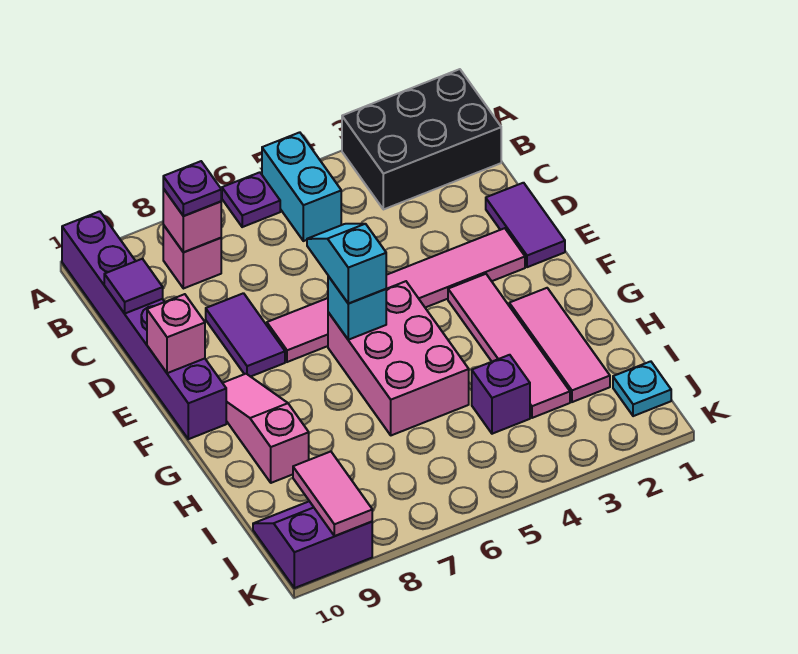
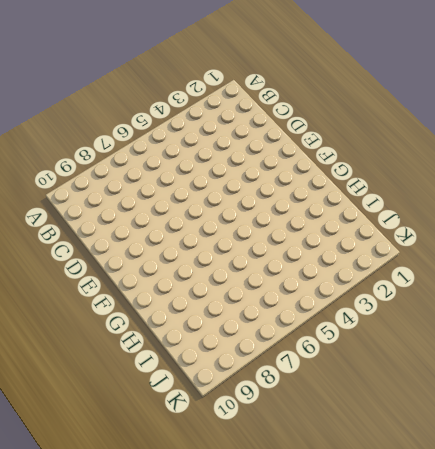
none -> black 2x3 brick [342,69,501,210]
none -> cyan 1x2 brick [262,132,341,241]
none -> purple 1x1 plate [222,172,280,227]

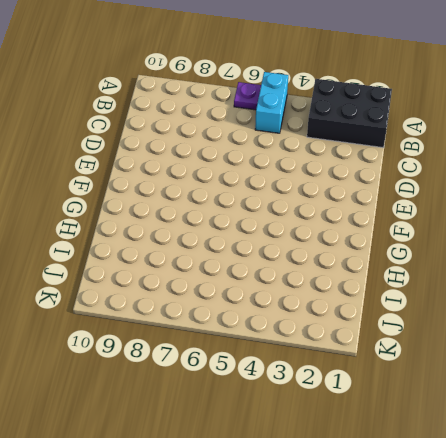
none -> purple 1x6 brick [62,211,226,439]
none -> pink 1x1 brick [163,225,221,289]
none -> purple 1x2 tile [486,183,565,267]

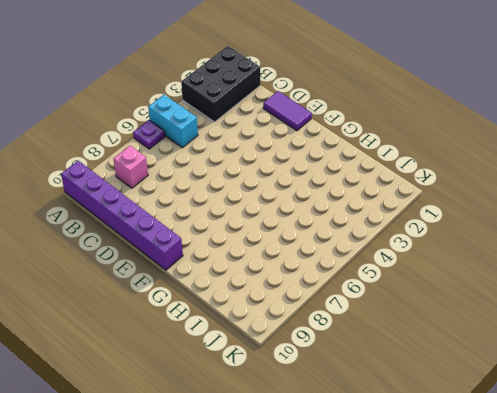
none -> purple 1x2 tile [206,293,285,377]
none -> pink 1x6 tile [267,228,525,362]
none -> pink 1x4 tile [448,274,570,418]

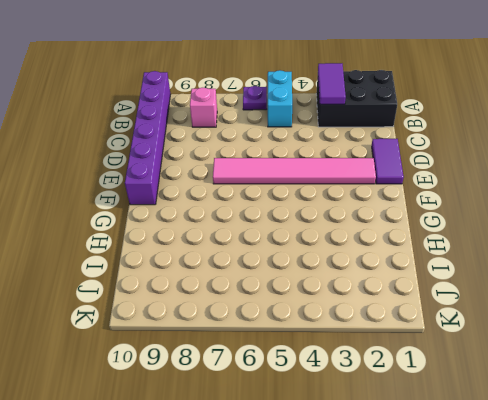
purple 1x2 tile [318,63,346,104] -> purple 1x2 tile moved to [206,293,285,377]
none -> pink 1x4 tile [448,274,570,418]
none -> pink 2x3 brick [328,281,469,435]
none -> pink 1x3 slope [223,374,309,483]

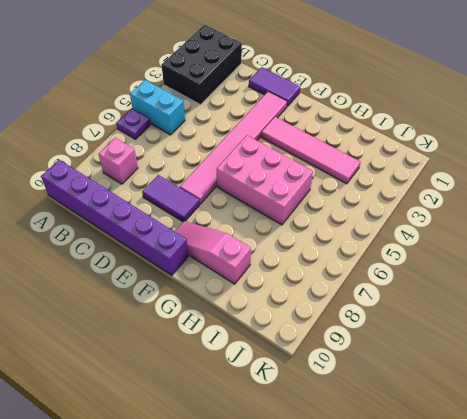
none -> pink 1x3 tile [509,288,610,402]
none -> purple 1x1 brick [472,355,530,434]
none -> cyan 1x1 plate [613,361,671,416]

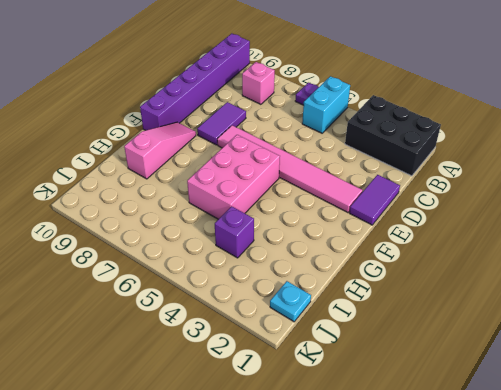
none -> pink 1x4 tile [448,274,570,418]
none -> pink 1x3 tile [509,288,610,402]
none -> purple 2x2 slope [253,501,372,588]

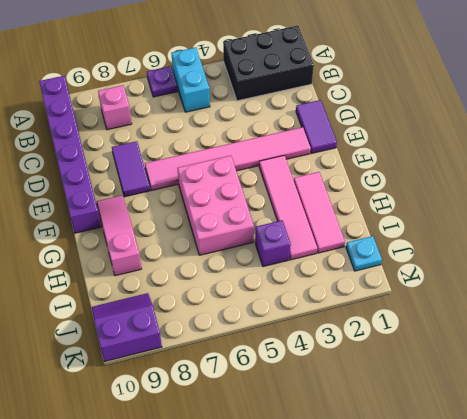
none -> pink 1x1 brick [163,189,221,252]
none -> purple 1x1 tile [104,259,163,313]
none -> pink 1x1 brick [147,294,205,373]

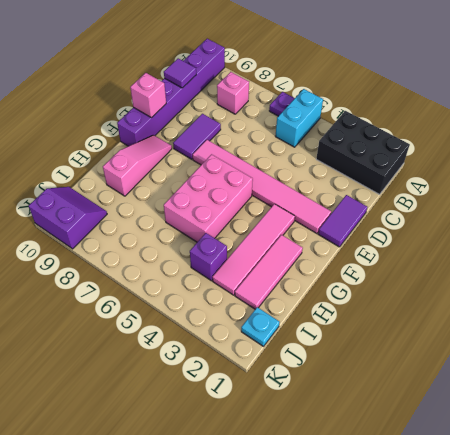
none -> pink 1x1 brick [163,189,221,252]
none -> cyan 1x1 brick [328,276,386,340]
none -> pink 1x2 tile [293,451,372,536]

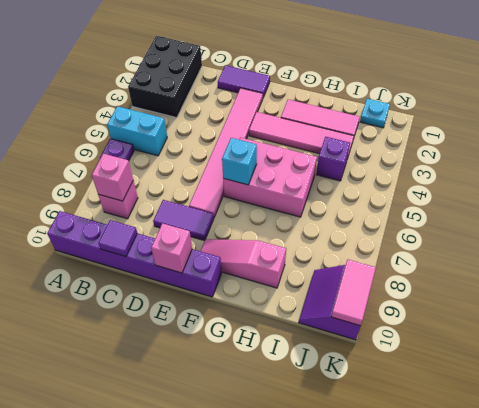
pink 1x2 tile [331,259,376,326] -> pink 1x2 tile turned to [293,451,372,536]
none -> purple 1x1 plate [163,161,221,216]
none -> cyan 1x2 slope [307,224,386,304]

